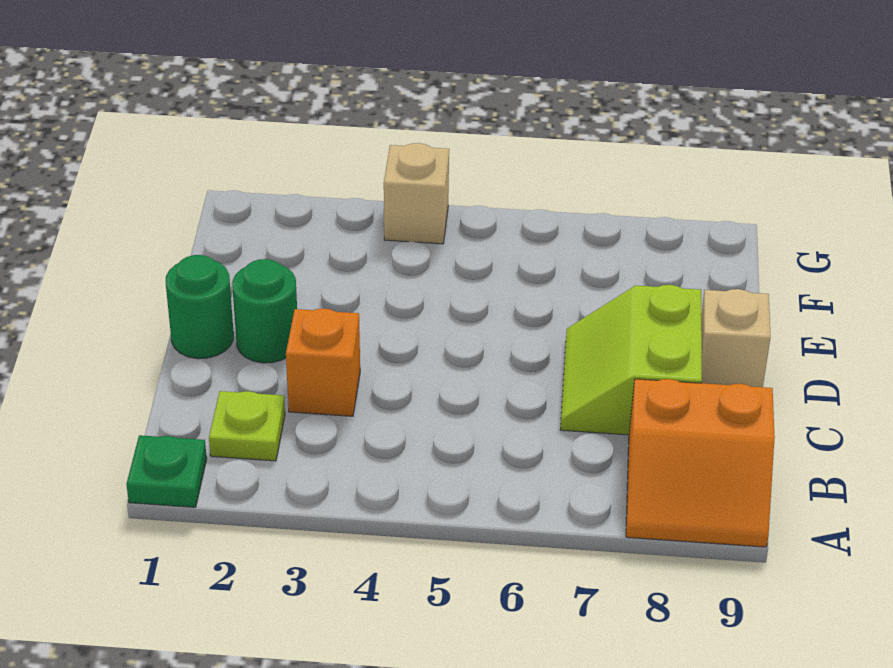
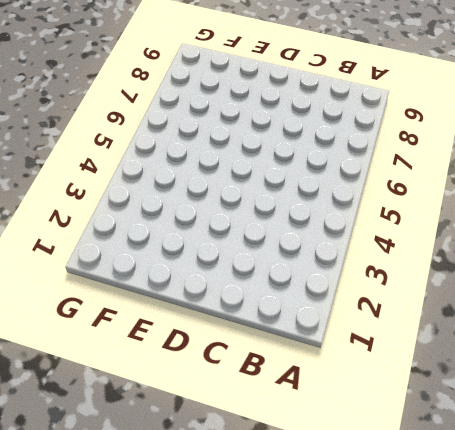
none -> green 1x1 plate [126,435,207,507]
none -> orange 2x2 slope [626,379,775,547]

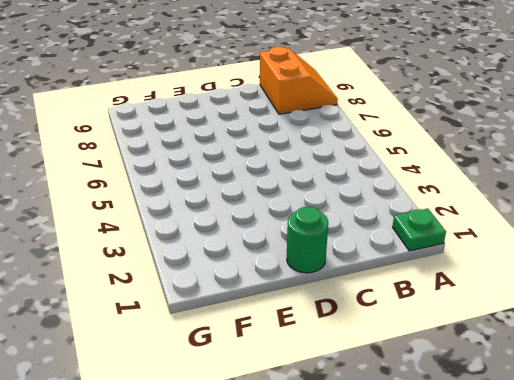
none -> lime 1x1 plate [209,391,285,461]
none -> orange 1x1 brick [286,309,360,416]

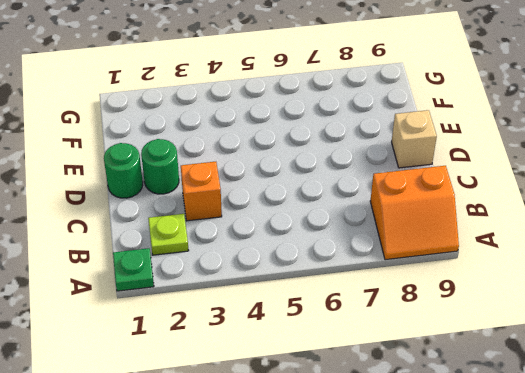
none -> lime 2x2 slope [560,285,702,435]
none -> tan 1x1 brick [384,143,449,244]

